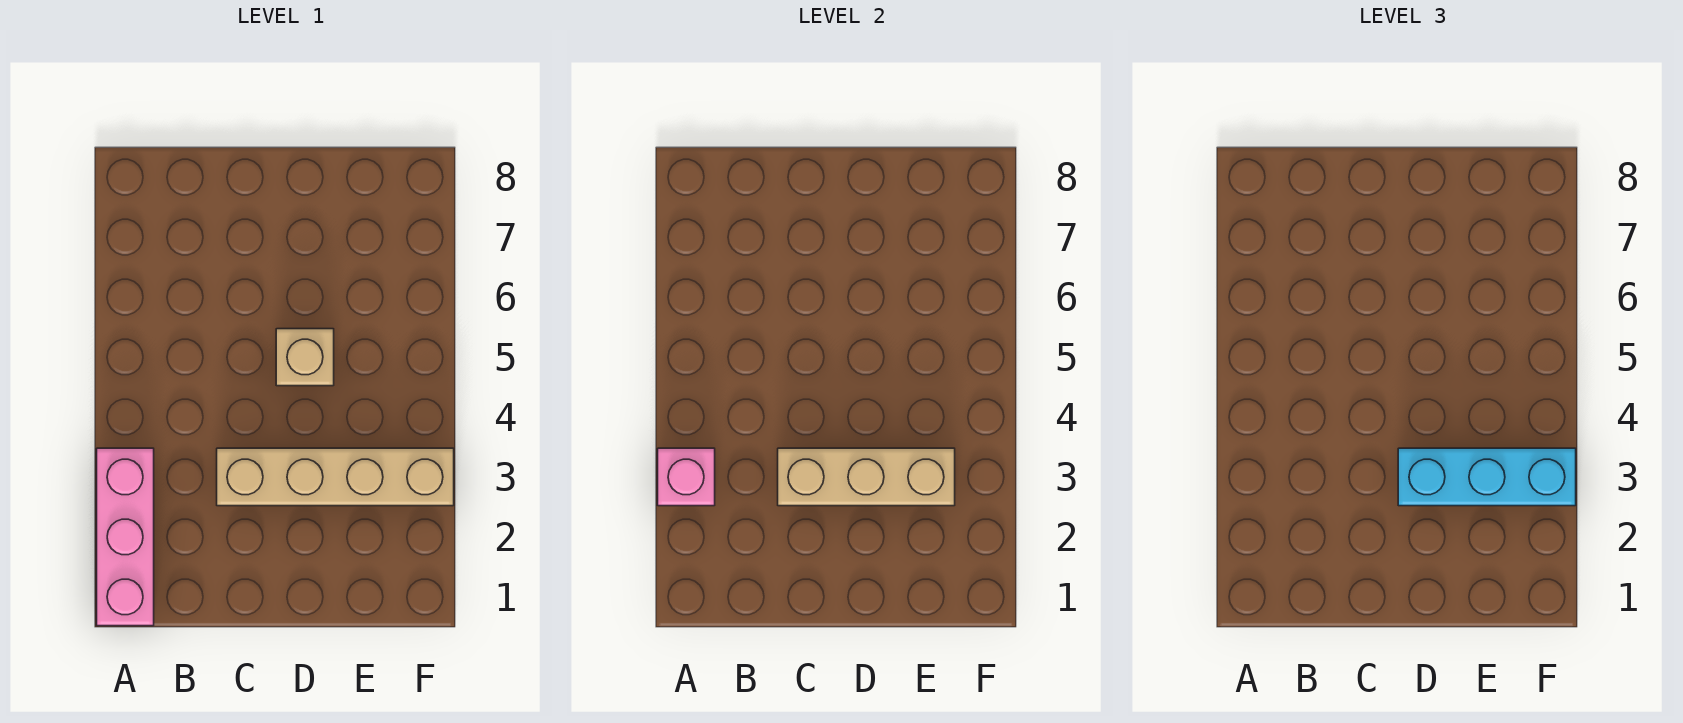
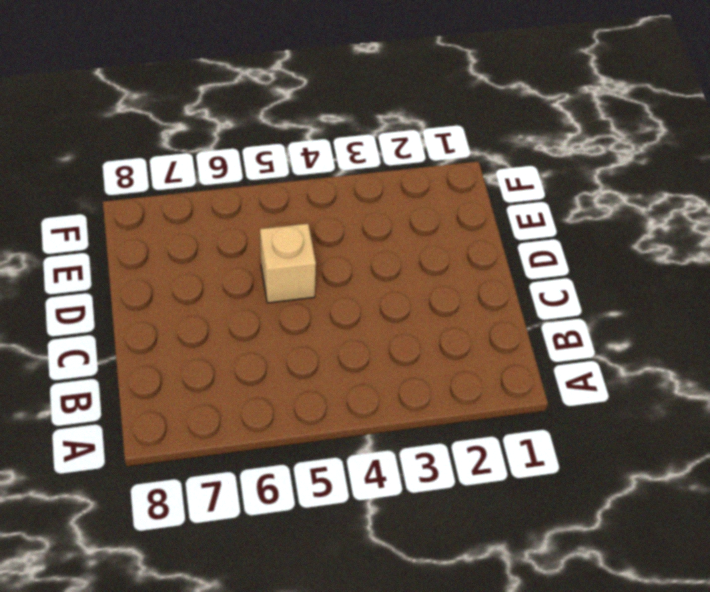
none -> pink 1x3 brick [97,448,154,626]
none -> tan 1x4 brick [217,448,454,506]

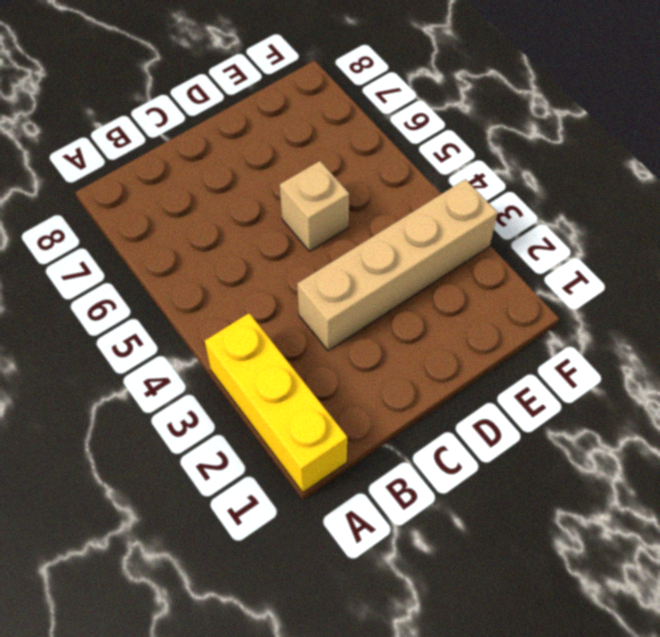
yellow 1x3 brick [205,313,347,492] -> pink 1x3 brick [97,448,154,626]
none -> pink 1x1 brick [658,448,715,506]
none -> tan 1x3 brick [778,448,955,506]

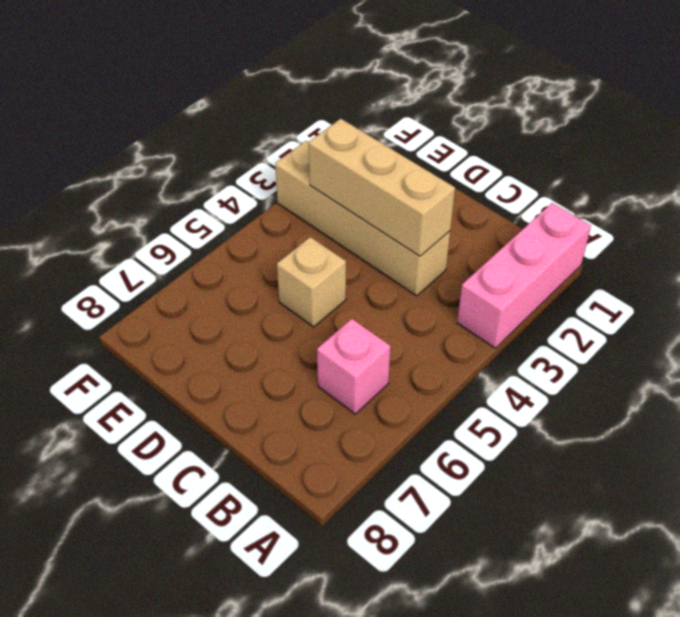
pink 1x1 brick [317,319,391,414] -> pink 1x1 brick moved to [658,448,715,506]
none -> cyan 1x3 brick [1398,448,1576,506]

